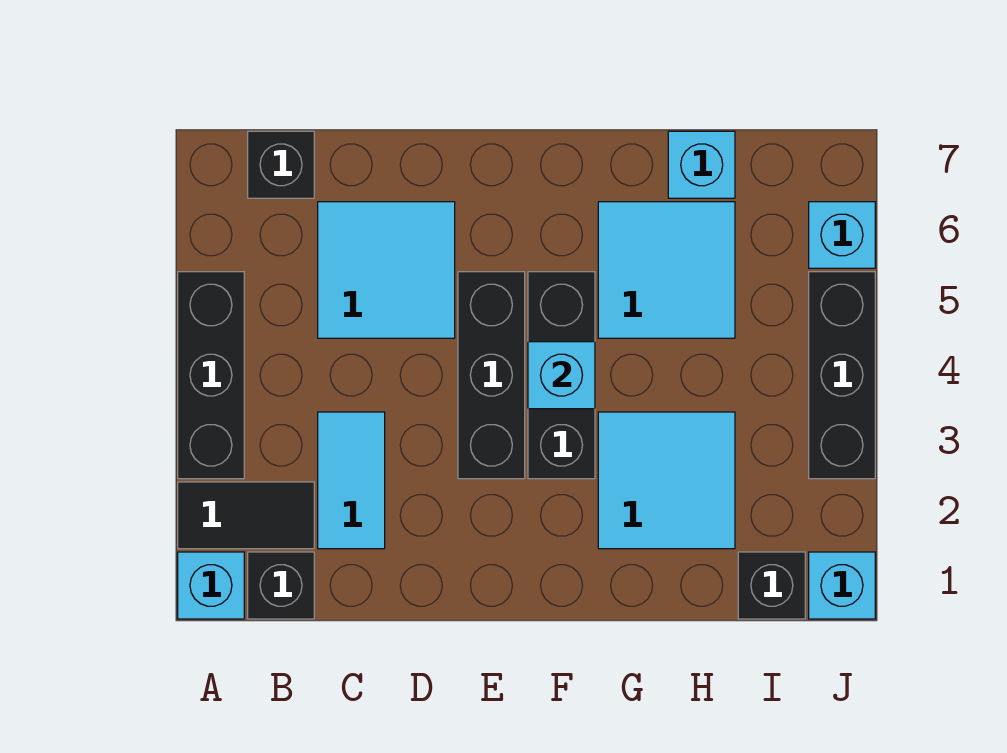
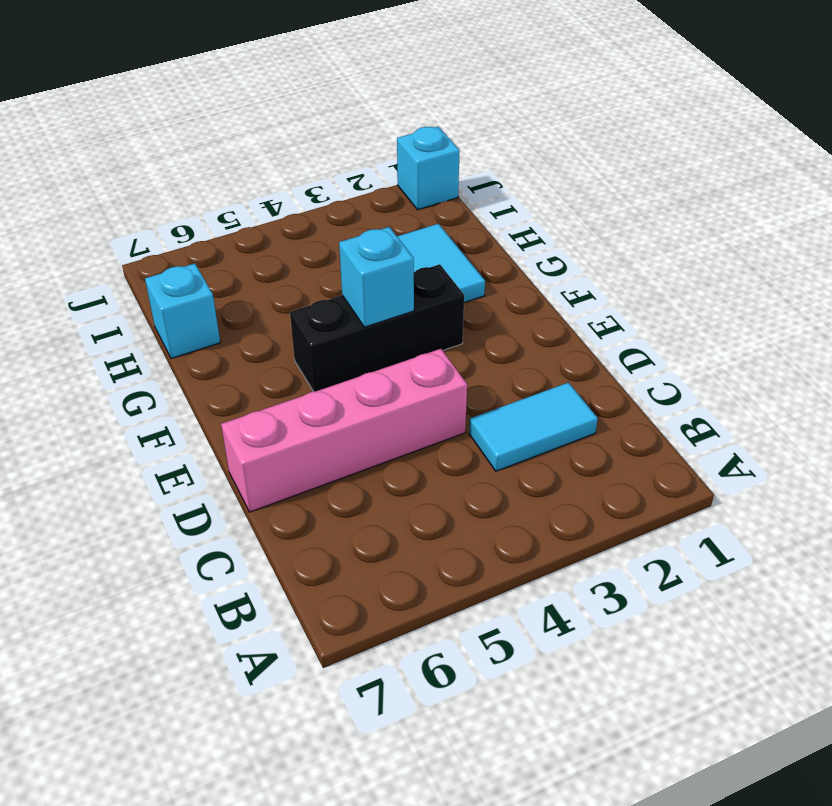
pink 1x4 brick [221,349,467,512] -> cyan 2x2 tile [318,202,455,338]
none -> cyan 1x1 brick [178,552,244,619]
none -> black 1x2 tile [178,482,314,549]
none -> black 1x3 brick [178,272,244,479]

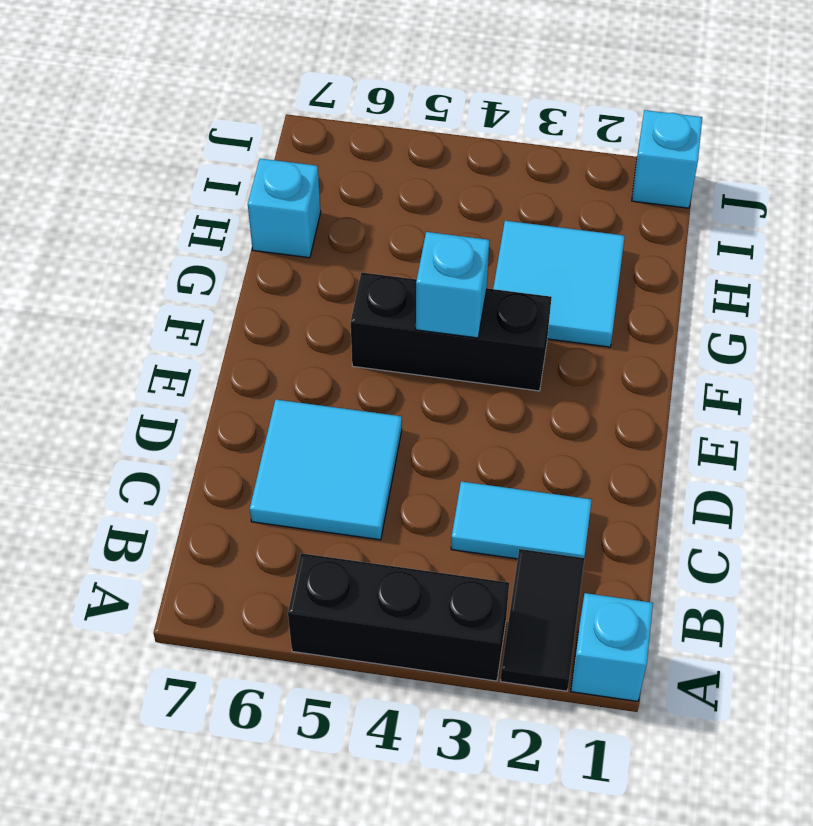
none -> black 1x1 brick [248,552,314,619]
none -> black 1x1 brick [248,131,314,198]
none -> black 1x3 brick [458,272,525,479]

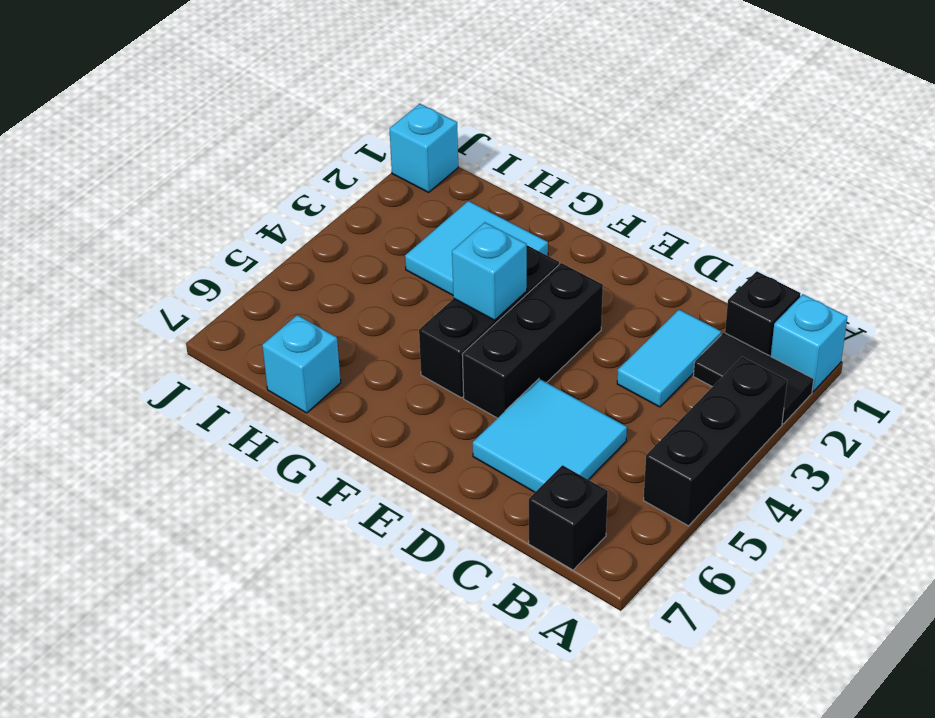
none -> cyan 2x2 tile [598,202,735,338]
none -> black 1x1 brick [738,552,805,619]
none -> black 1x3 brick [809,272,875,479]

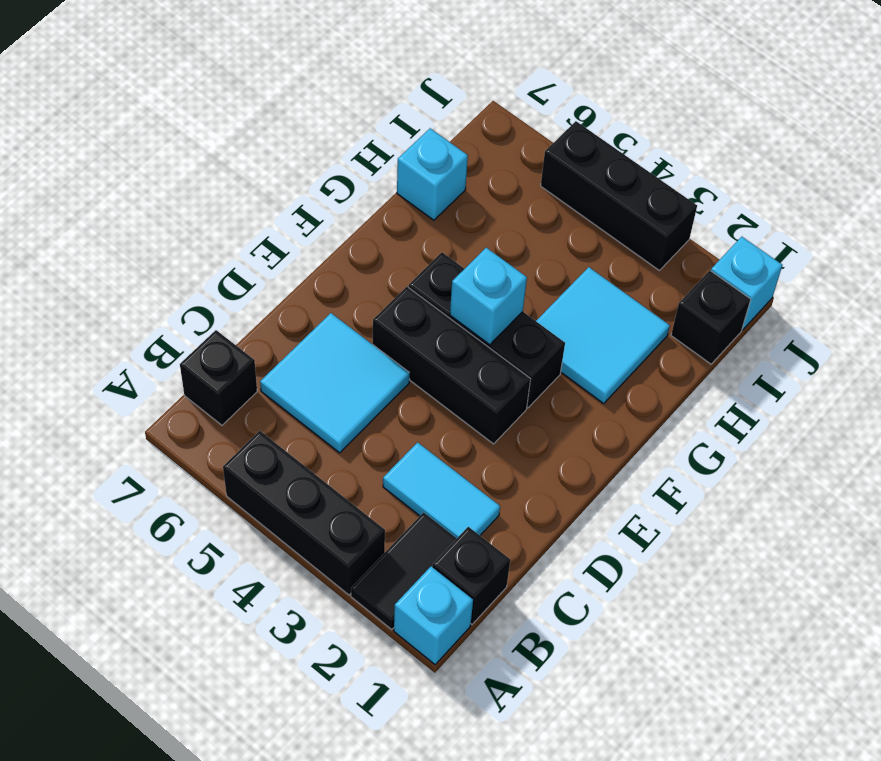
none -> cyan 2x2 tile [598,202,735,338]
none -> cyan 1x1 brick [809,202,875,268]

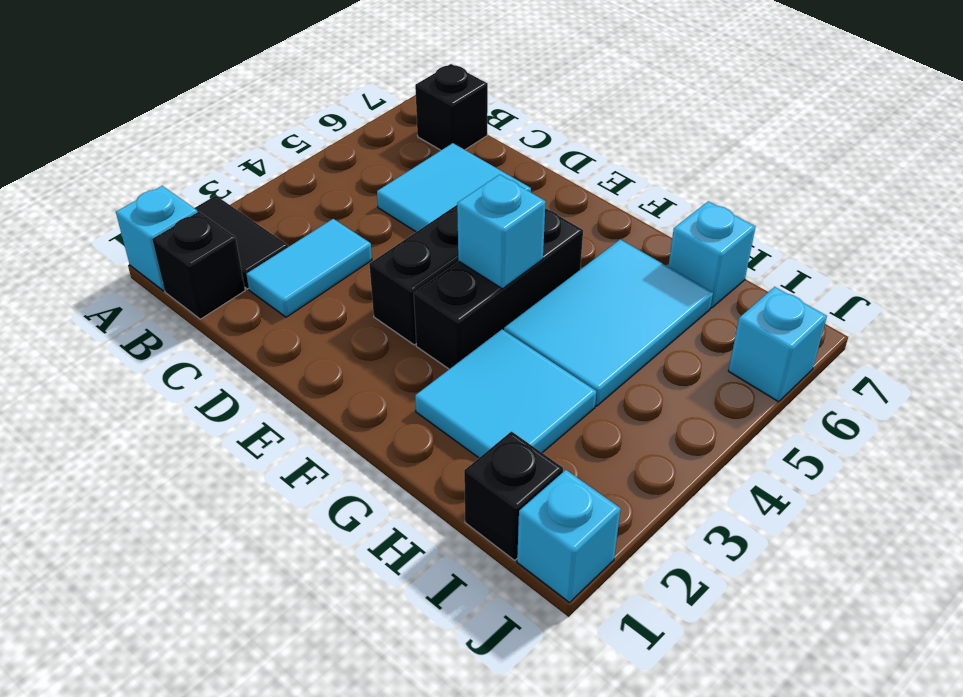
cyan 2x3 tile [504,239,713,406] -> cyan 2x2 tile [598,202,735,338]
none -> black 1x3 brick [178,272,244,479]
none -> black 1x3 brick [809,272,875,479]

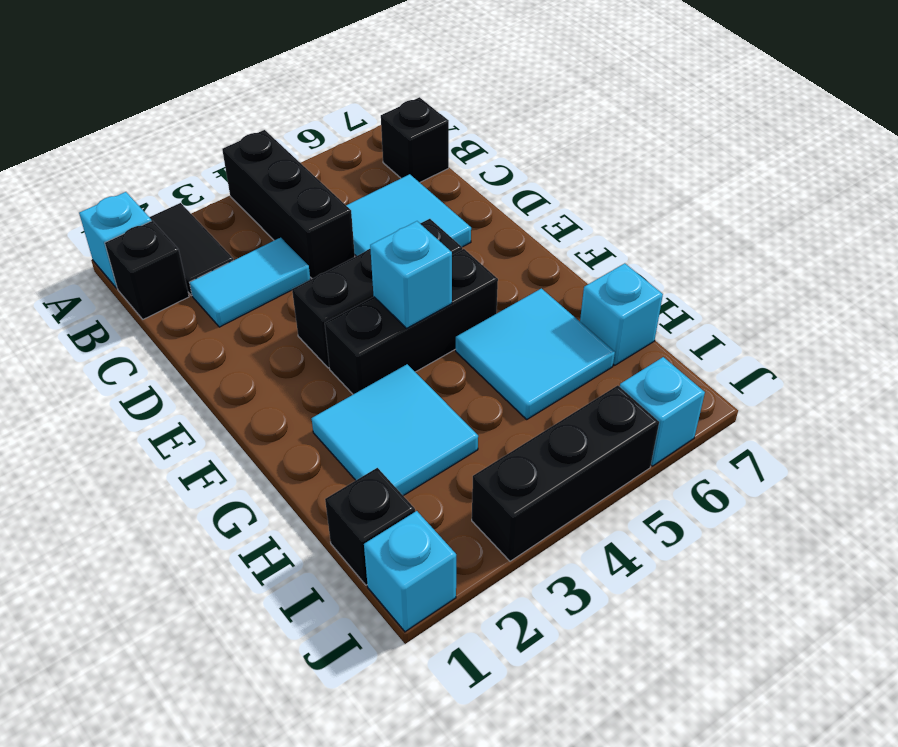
black 1x3 brick [222,130,355,279] -> black 1x3 brick turned to [178,272,244,479]

